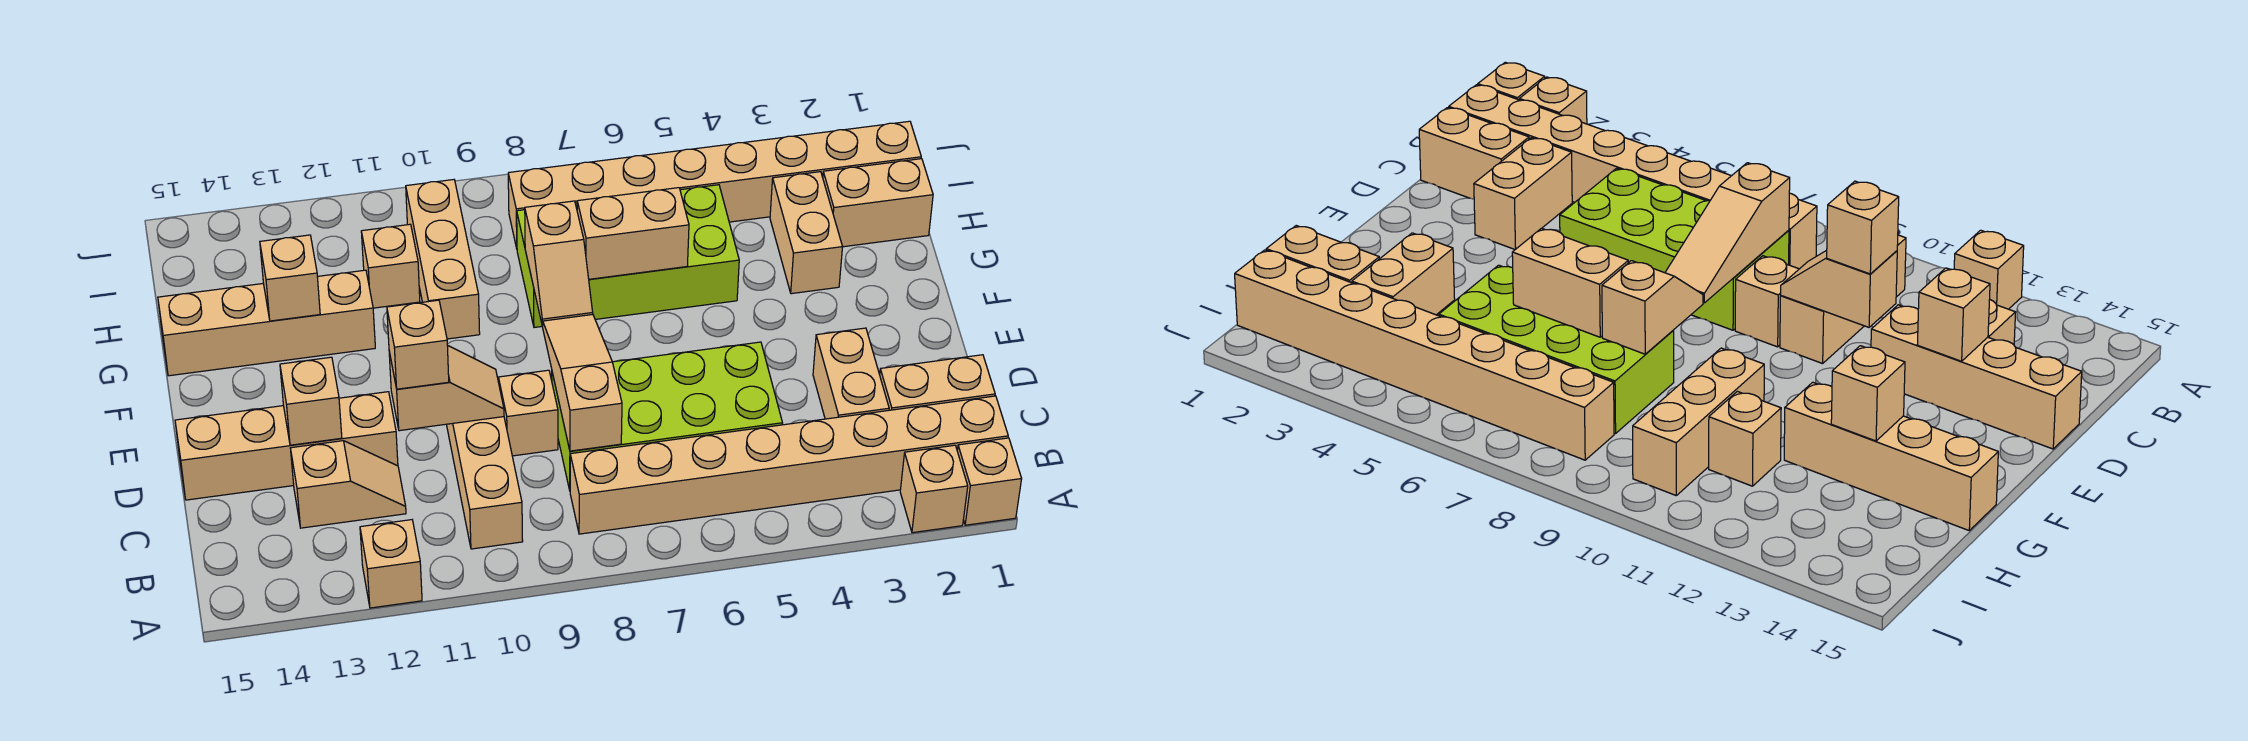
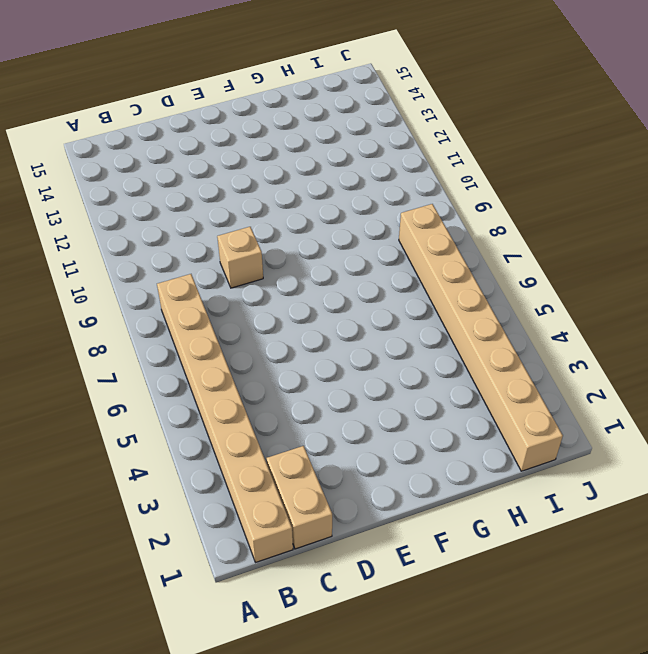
none -> tan 1x1 brick [957,438,1022,525]
none -> tan 1x1 brick [900,445,968,533]
none -> tan 1x1 brick [360,520,422,608]

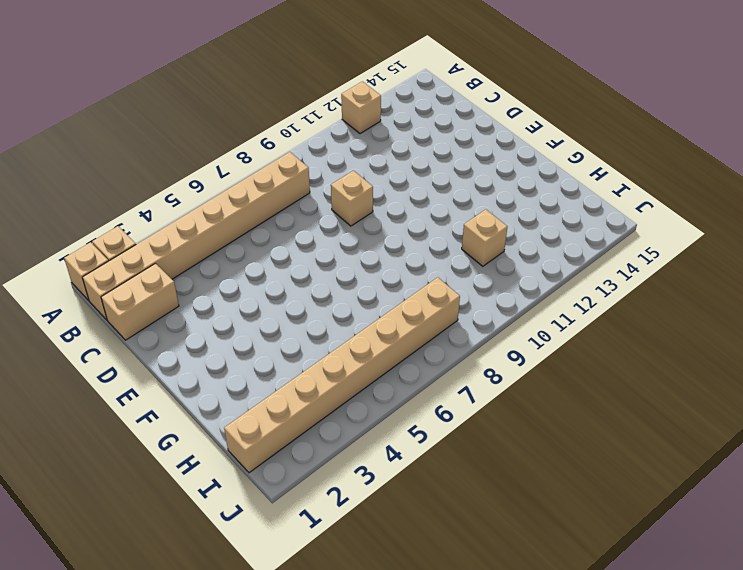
none -> tan 1x3 brick [446,417,523,549]
none -> tan 1x2 brick [813,328,889,419]
none -> lime 2x4 brick [552,342,782,490]

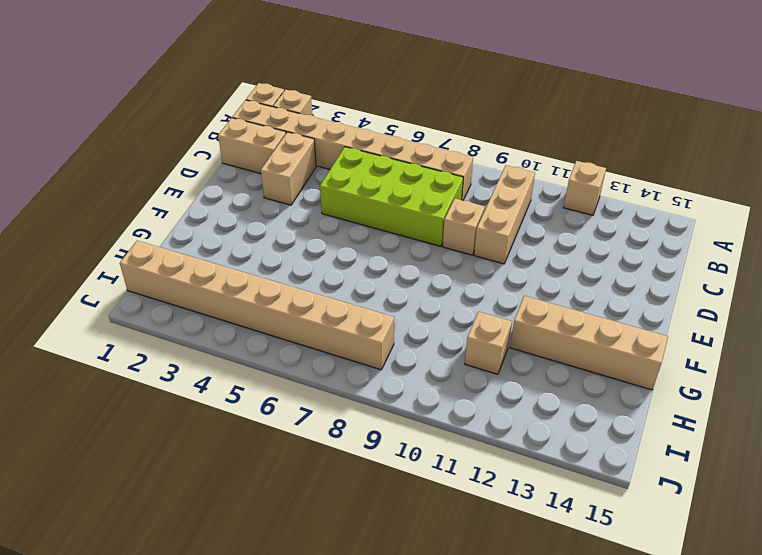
none -> tan 1x2 slope [290,441,406,528]
none -> tan 1x4 brick [175,392,398,500]
none -> tan 1x2 brick [770,172,843,294]

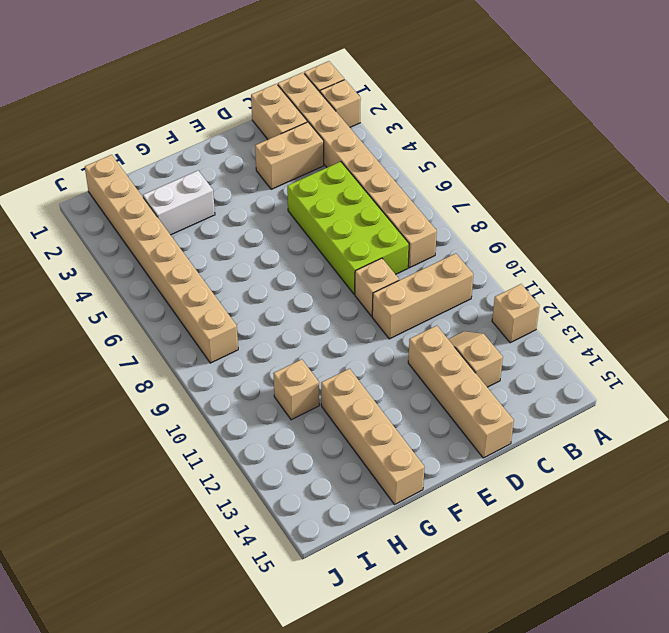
white 1x2 brick [143,171,215,235] -> tan 1x2 brick [770,172,843,294]
none -> lime 2x4 brick [517,185,739,328]
none -> tan 1x3 brick [406,180,480,339]
none -> tan 1x2 brick [823,159,933,247]

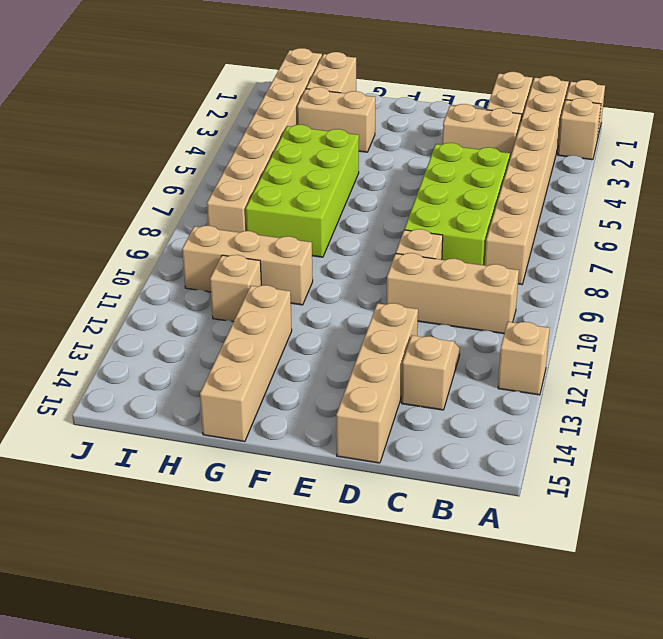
none -> tan 1x3 slope [542,315,622,451]
none -> tan 1x2 slope [389,345,504,431]
none -> tan 1x1 brick [280,357,342,445]

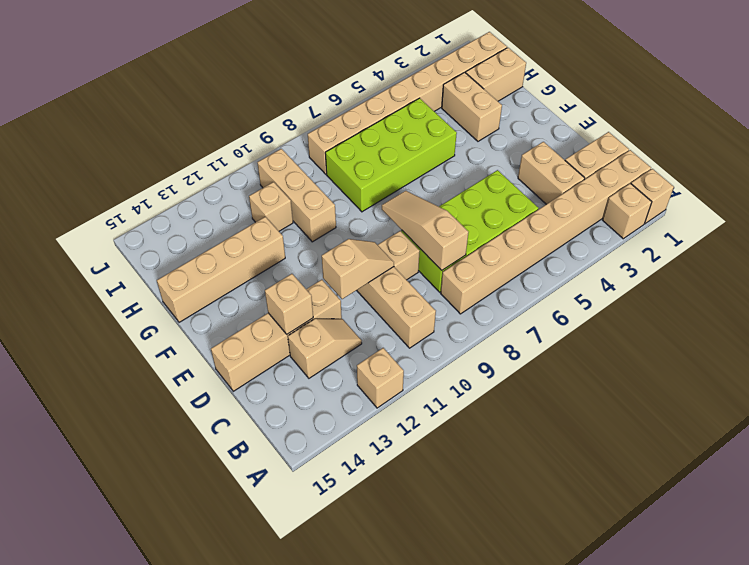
none -> tan 1x2 slope [525,201,593,326]
none -> tan 1x2 brick [577,188,689,279]
none -> tan 1x1 brick [260,235,320,321]

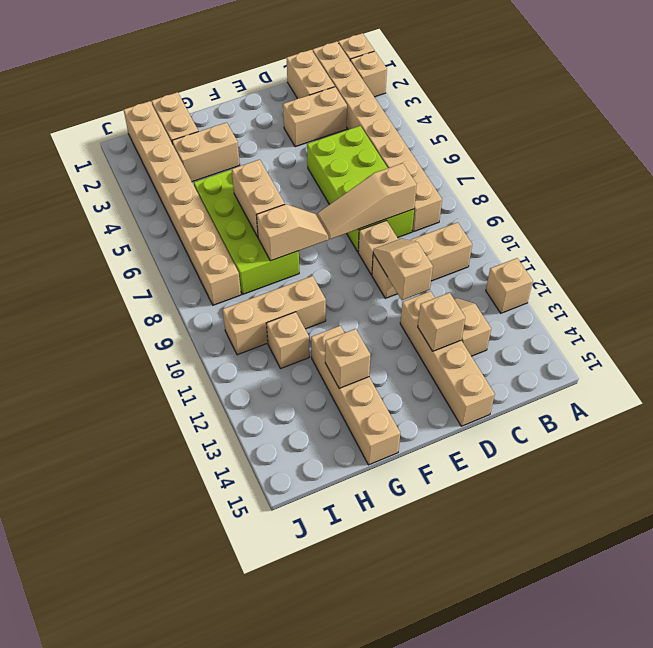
none -> tan 1x1 brick [387,300,449,389]

